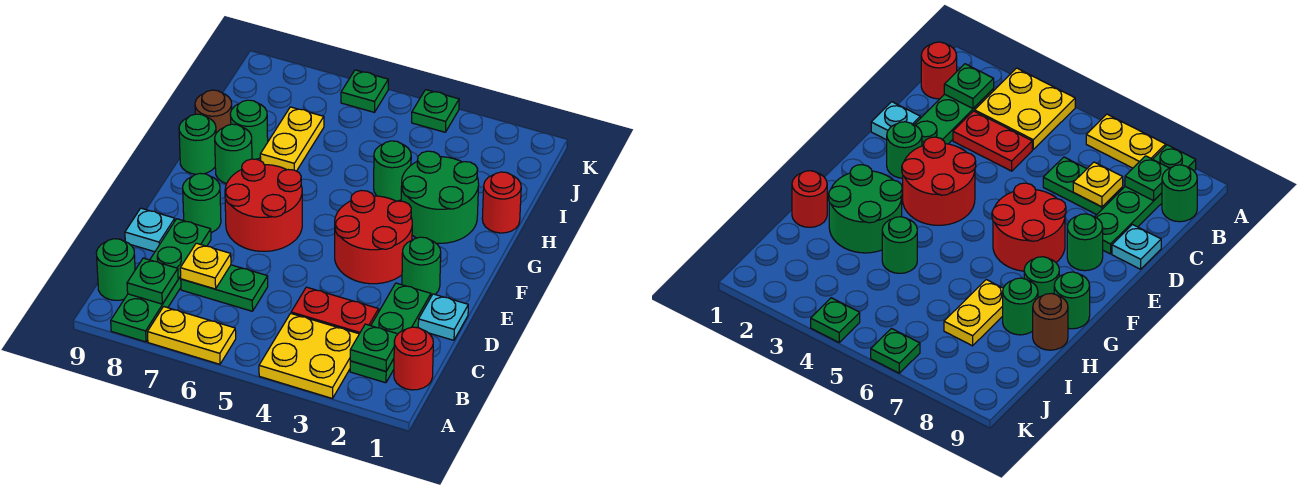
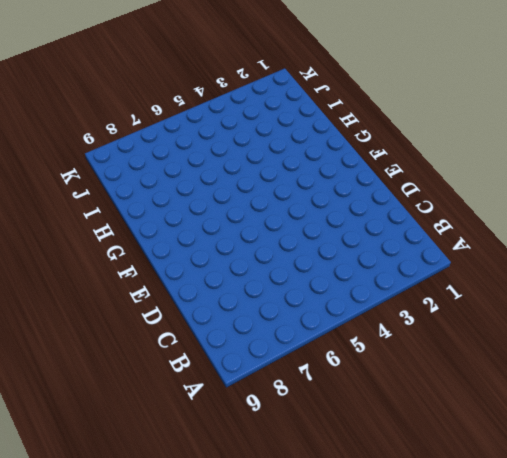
none -> yellow 2x2 plate [259,313,359,399]
none -> yellow 1x2 plate [147,307,236,364]
none -> green 1x4 plate [111,219,211,342]

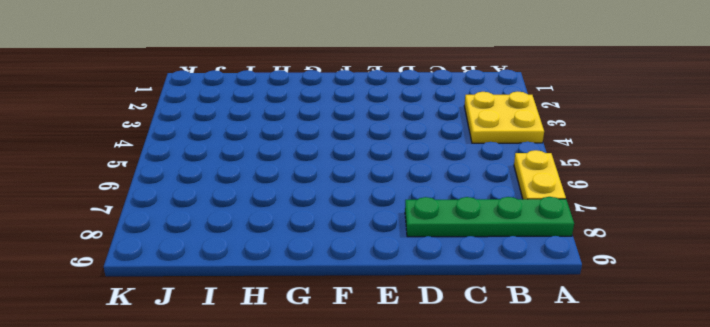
none -> red 1x1 round brick [394,327,433,390]
none -> green 1x3 plate [350,283,431,383]
none -> green 1x1 round brick [96,239,135,300]

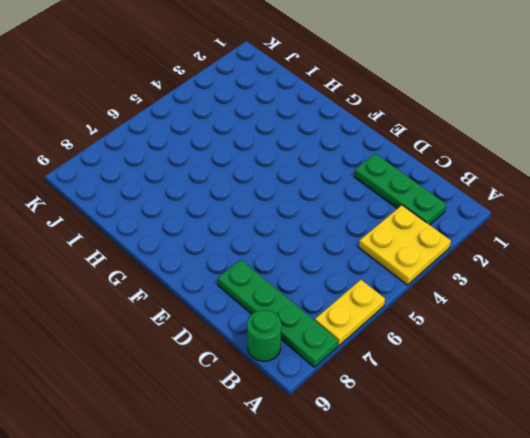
none -> red 1x1 round brick [394,327,433,390]
none -> red 1x2 plate [291,287,379,334]
none -> green 1x2 plate [181,265,268,311]

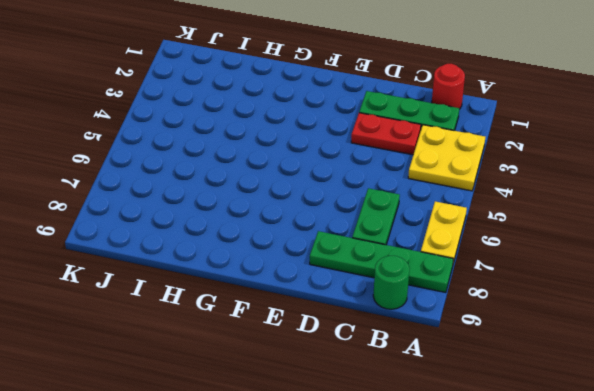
red 1x2 plate [351,113,421,155] -> red 1x2 plate turned to [291,287,379,334]
none -> cyan 1x1 plate [418,294,468,340]
none -> cyan 1x1 plate [125,208,175,252]
none -> green 1x1 round brick [402,237,441,296]

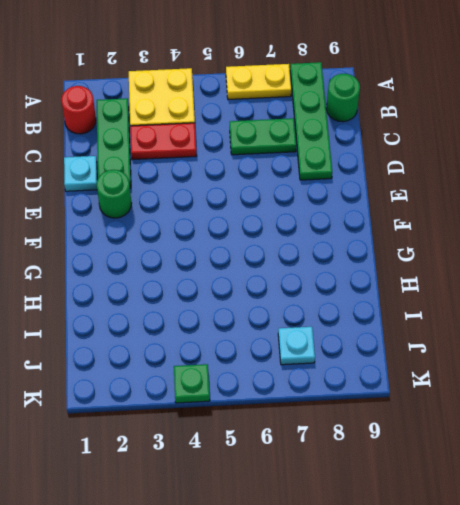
cyan 1x1 plate [278,327,315,365] -> cyan 1x1 plate moved to [125,208,175,252]
none -> red 2x2 round brick [335,191,412,284]
none -> red 2x2 round brick [225,159,302,251]
none -> green 1x1 round brick [183,173,221,233]

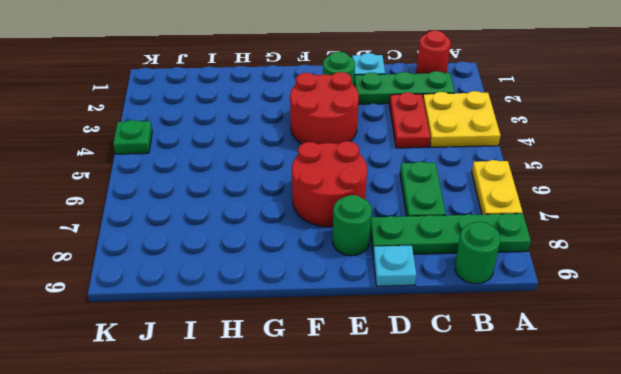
none -> green 2x2 round brick [401,151,479,243]
none -> green 1x1 round brick [215,124,252,184]
none -> green 1x1 round brick [179,114,216,174]

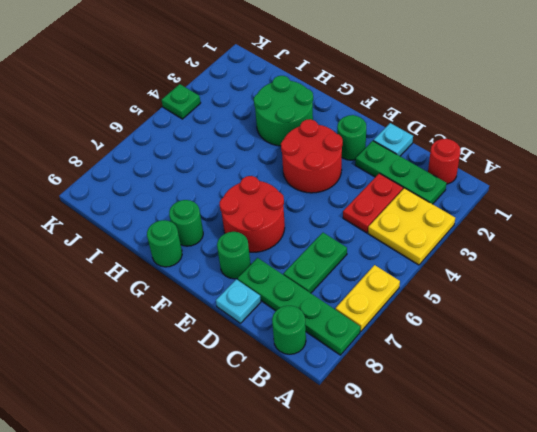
none -> red 1x1 round brick [482,172,521,233]
none -> green 1x1 round brick [374,141,411,201]
none -> yellow 1x2 plate [260,107,324,171]

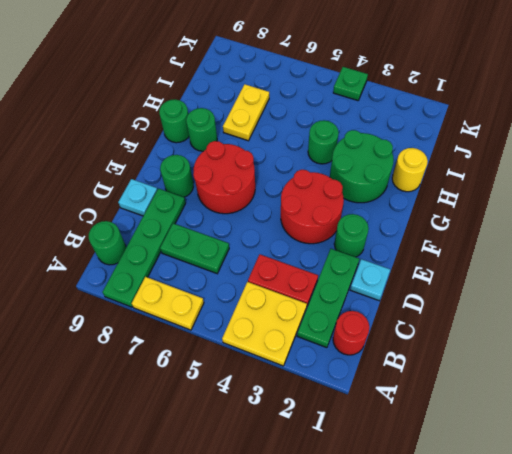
yellow 1x1 round brick [392,148,428,192] -> red 1x1 round brick [482,172,521,233]
none -> green 1x1 round brick [230,100,268,159]
none -> brown 1x1 round brick [195,90,232,133]
none -> green 1x1 plate [341,70,388,112]

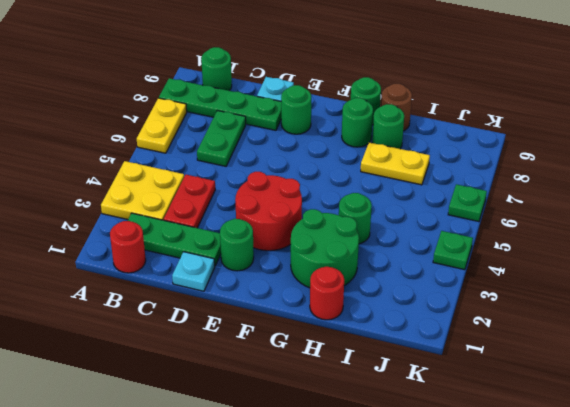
none -> red 2x2 round brick [225,159,302,251]
none -> green 1x1 plate [350,324,398,371]
none -> green 1x1 plate [127,258,178,304]

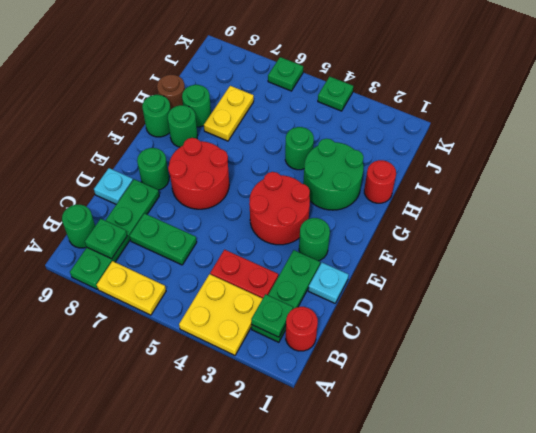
none -> yellow 1x1 plate [180,243,231,289]

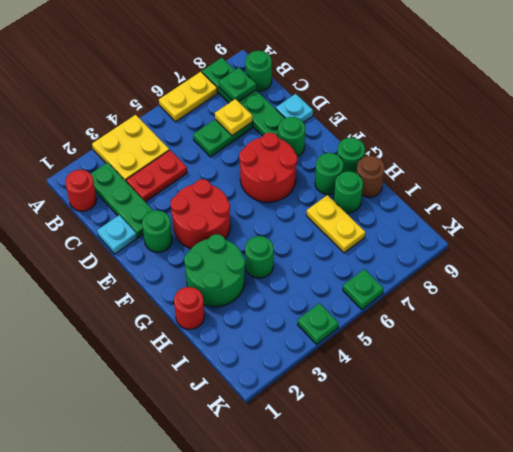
none -> green 1x1 plate [350,324,398,371]

